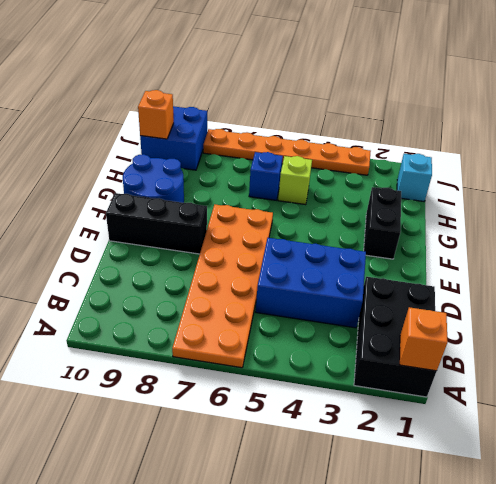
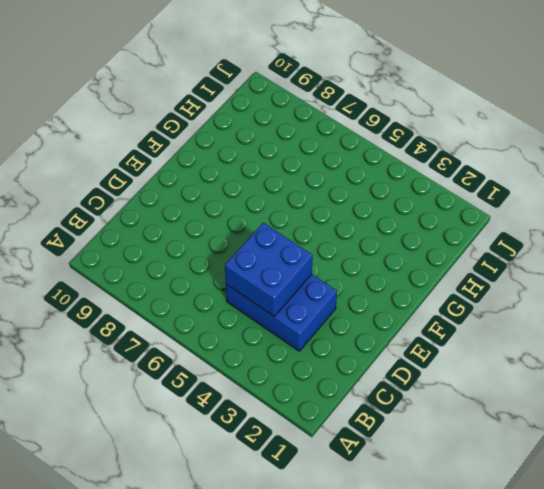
blue 2x2 brick [225,223,313,316] -> blue 2x2 brick moved to [140,106,207,170]
none -> black 2x3 brick [354,277,437,397]
none -> orange 2x6 plate [172,205,273,368]
none -> black 1x3 brick [106,193,207,254]

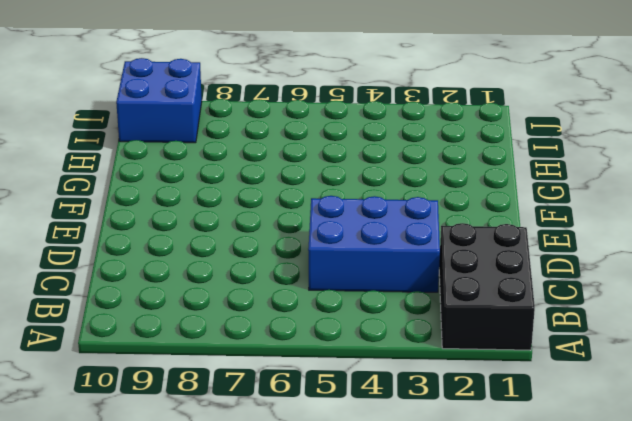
none -> orange 2x6 plate [172,205,273,368]
none -> black 1x3 brick [106,193,207,254]
none -> black 1x2 brick [364,187,401,259]

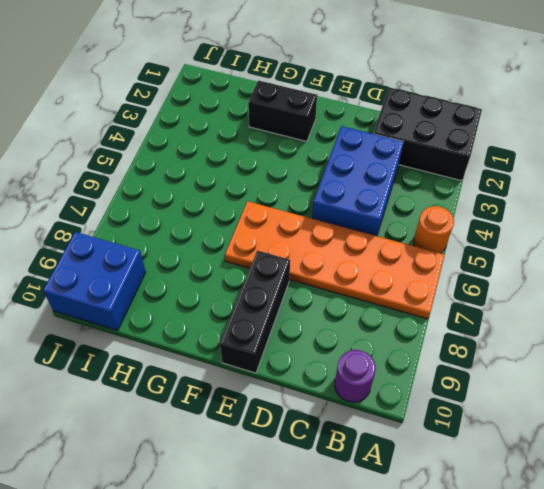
orange 1x1 round brick [414,206,454,253] -> none
purple 1x1 round brick [335,350,376,402] -> none
none -> blue 2x2 round brick [123,154,184,203]
none -> lime 1x1 brick [278,156,312,205]
none -> blue 1x1 brick [249,152,283,200]

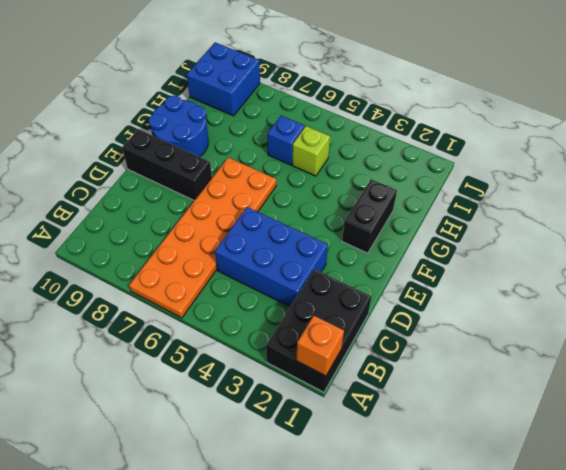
none -> cyan 1x1 brick [397,154,432,201]
none -> orange 1x6 plate [203,129,371,175]
none -> orange 1x1 brick [138,90,174,139]

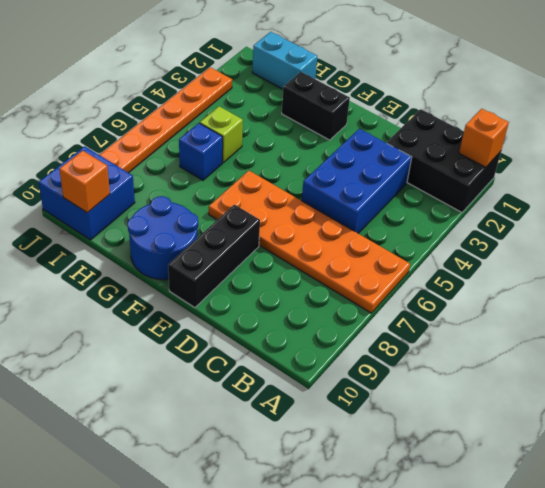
cyan 1x2 brick [252,32,317,89] -> cyan 1x1 brick [397,154,432,201]

